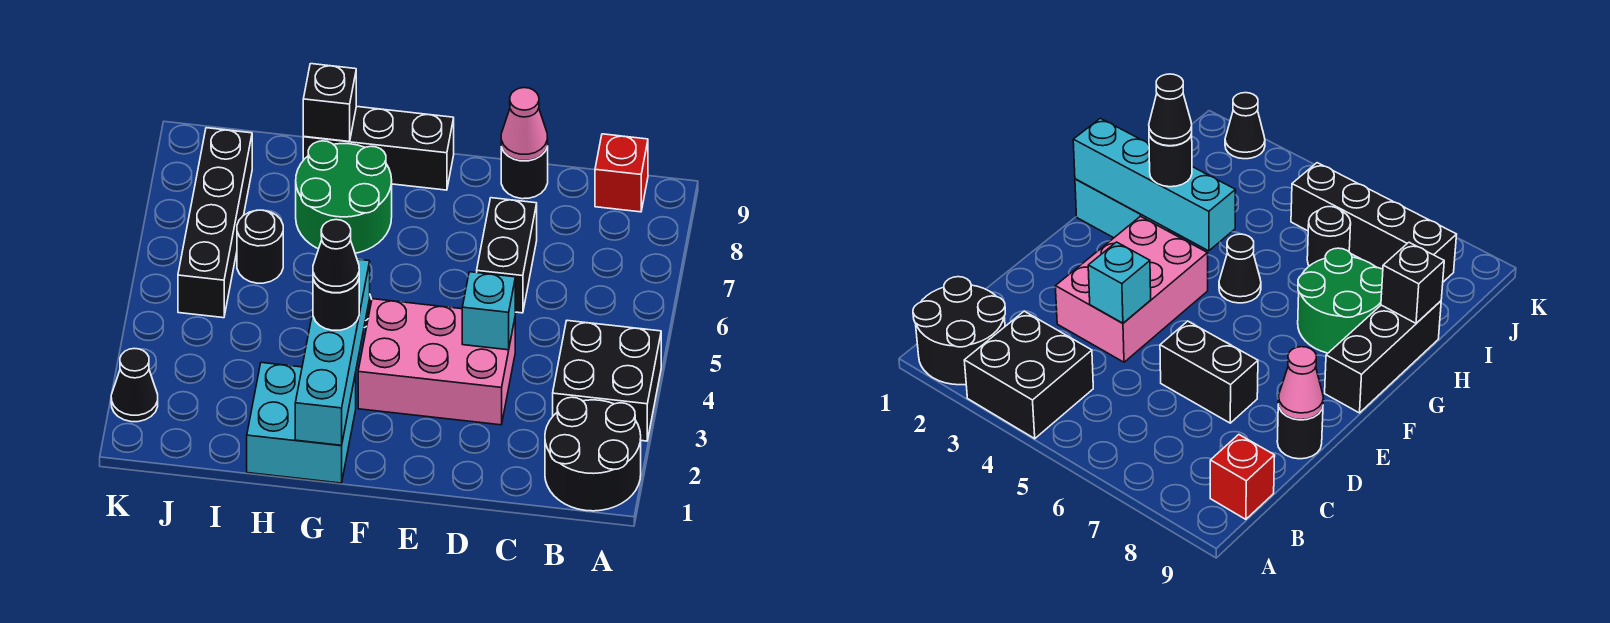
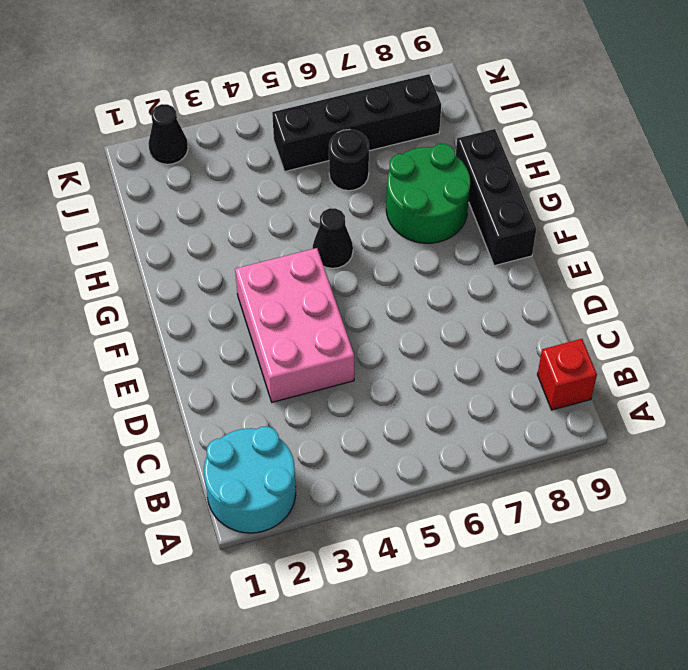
cyan 2x2 round brick [204,427,296,533] -> black 2x2 round brick [545,397,641,511]
none -> black 2x2 brick [553,321,661,441]
none -> black 1x2 brick [477,198,537,313]
none -> black 1x1 round brick [501,146,548,199]

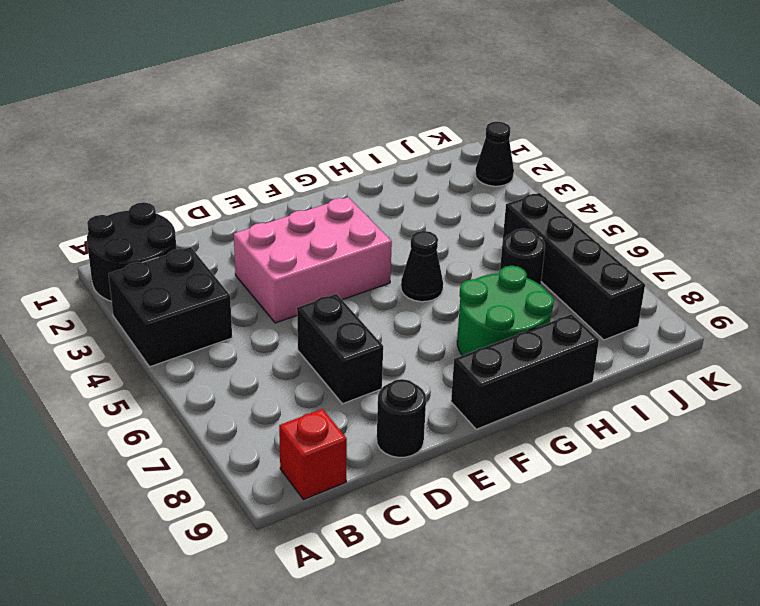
none -> cyan 2x2 brick [247,363,356,483]
none -> cyan 1x1 brick [462,272,515,350]
none -> pink 1x1 cone [501,88,548,161]

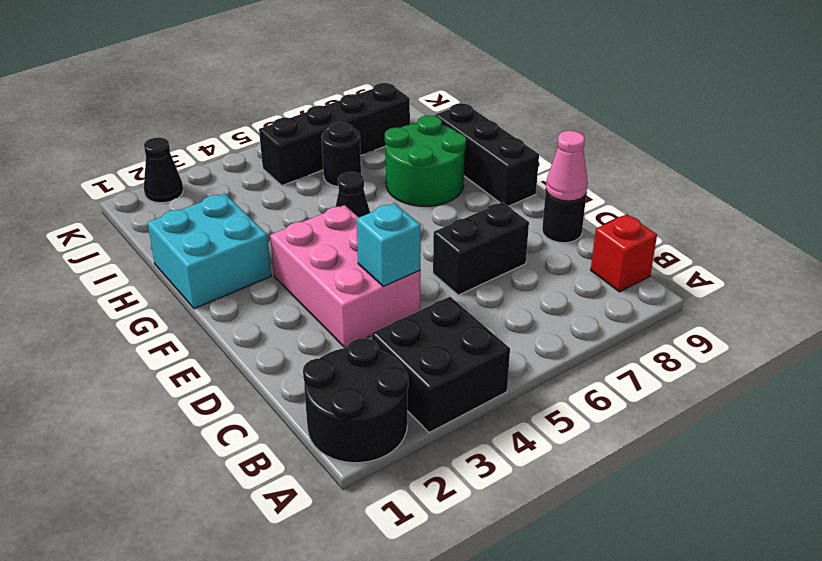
none -> cyan 1x4 brick [295,259,370,445]
none -> black 1x1 brick [303,64,356,141]
none -> black 1x1 round brick [313,279,359,330]

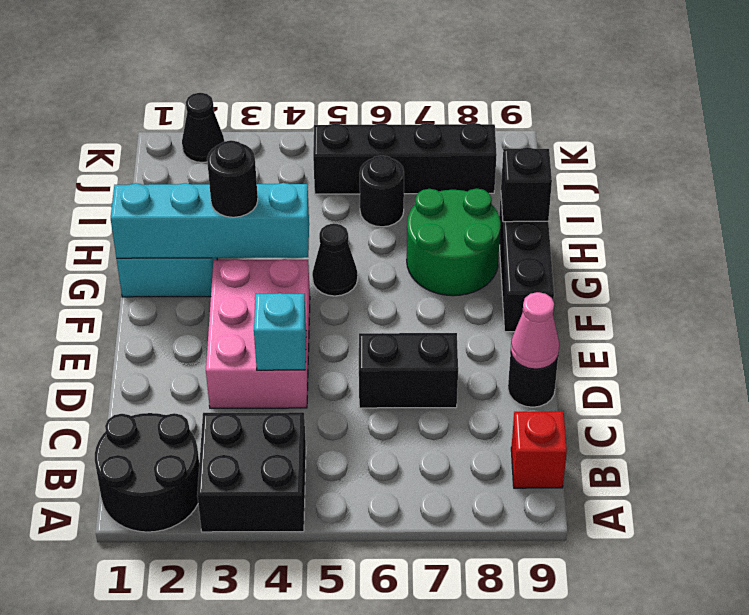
none -> black 1x1 cone [313,220,359,293]

